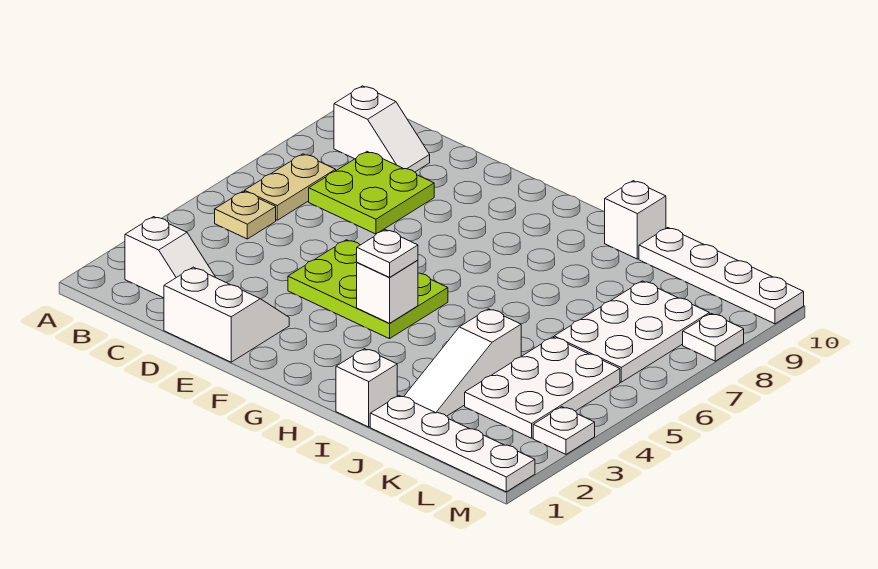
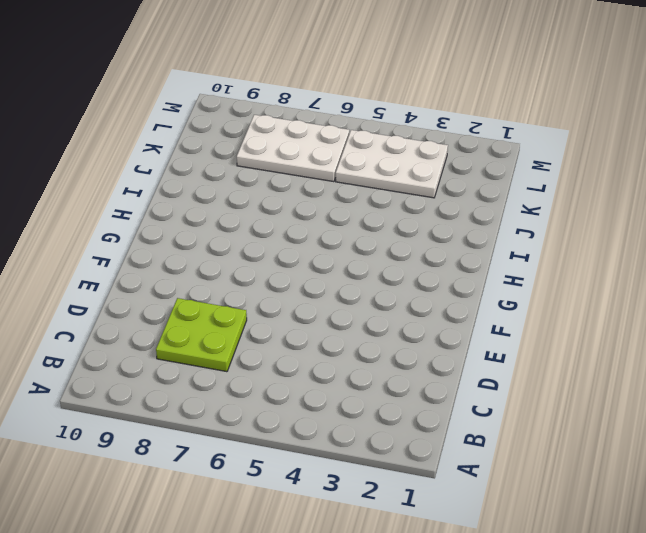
none -> white 1x2 slope [125,217,215,298]
none -> tan 1x1 plate [215,191,276,239]
none -> tan 1x2 plate [245,154,336,220]

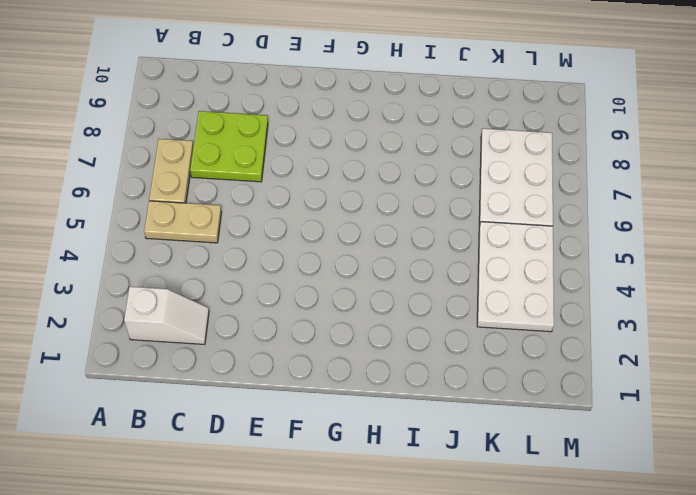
tan 1x2 plate [144,201,222,243] -> tan 1x1 plate [215,191,276,239]
none -> white 1x2 slope [334,86,430,172]
none -> white 2x2 slope [164,267,289,362]
none -> lime 2x3 plate [288,240,448,339]

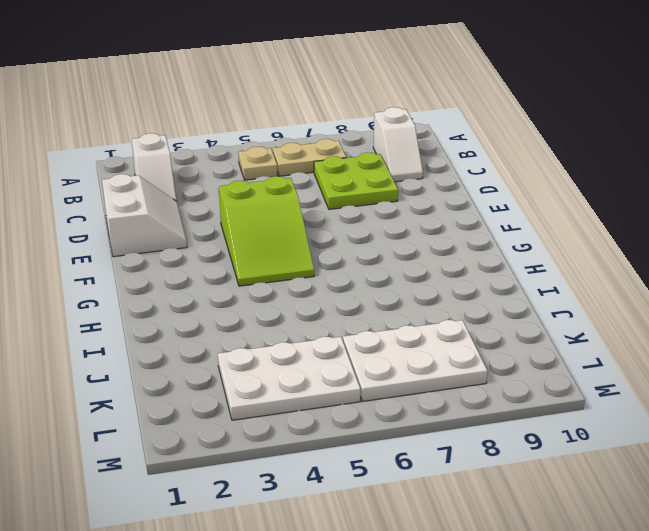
lime 2x3 slope [219,176,314,286] -> lime 2x3 plate [288,240,448,339]
none -> white 1x1 brick [336,349,397,427]
none -> white 1x1 brick [605,181,666,259]
none -> white 1x4 plate [370,396,535,492]

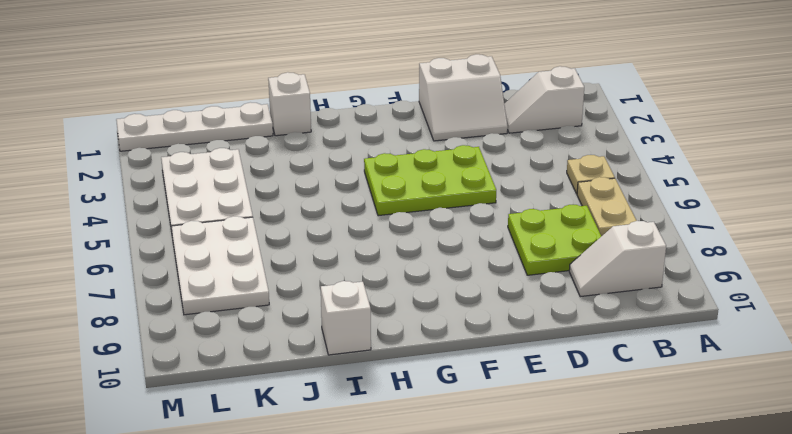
none -> white 1x3 slope [404,309,521,416]
none -> white 1x4 plate [639,228,804,324]
none -> white 1x1 plate [533,407,595,454]

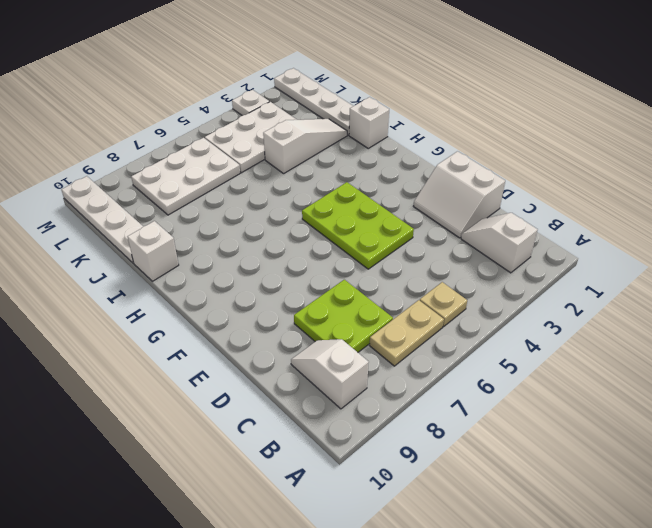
none -> white 1x1 plate [683,314,744,361]
none -> white 1x1 brick [357,260,418,323]
none -> white 1x1 plate [357,230,418,277]

